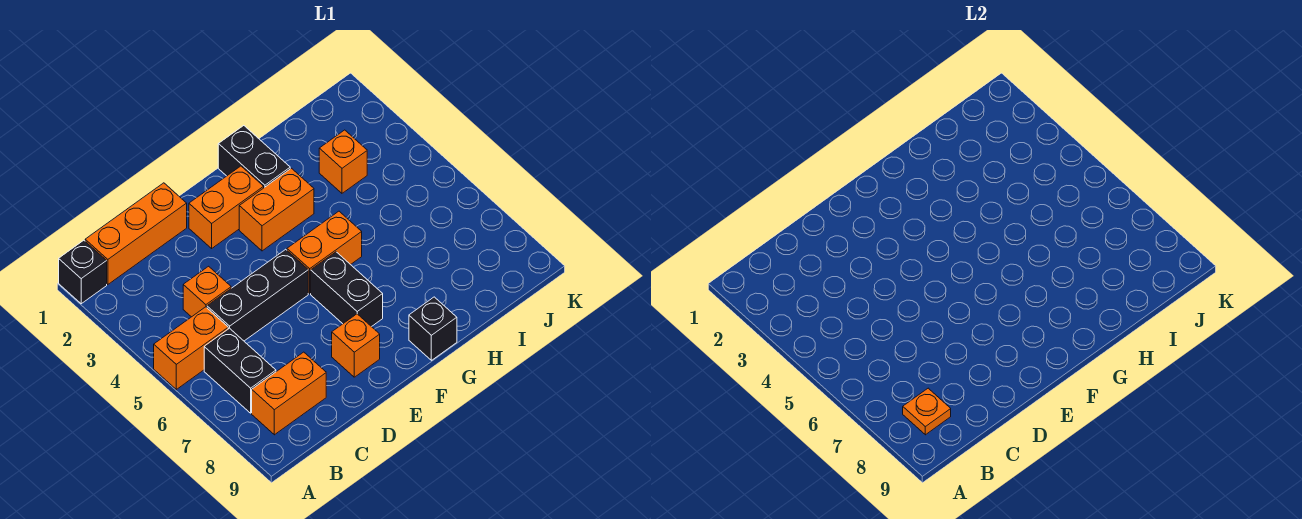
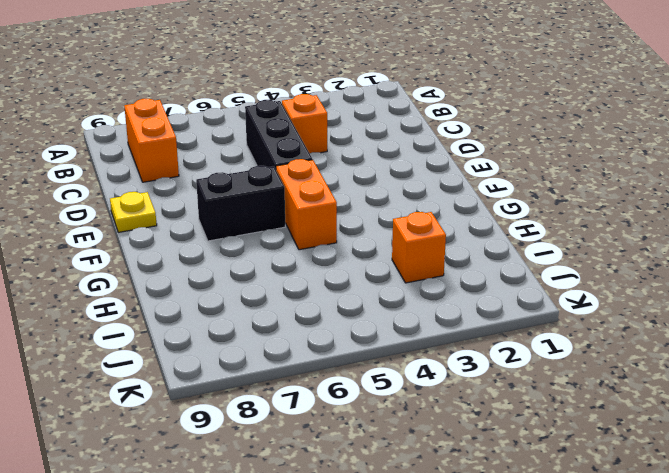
yellow 1x1 plate [110,192,157,232] -> none
none -> black 1x1 brick [59,240,107,304]
none -> orange 1x2 brick [154,307,228,389]
none -> orange 1x3 brick [85,183,187,285]

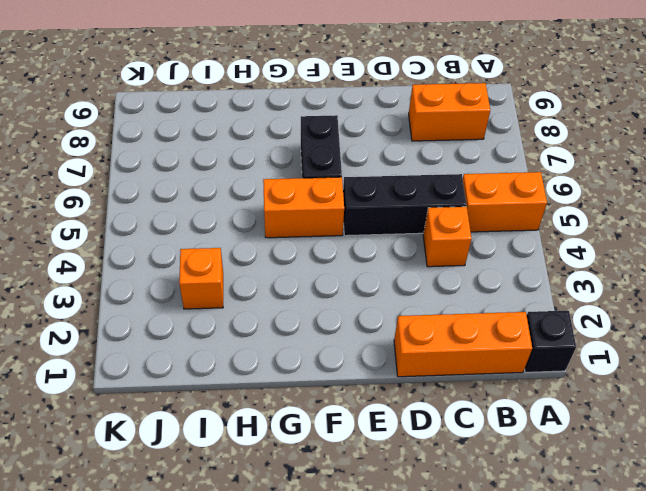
none -> black 1x2 brick [204,328,276,413]
none -> orange 1x2 brick [189,166,264,248]
none -> orange 1x1 brick [332,314,380,377]

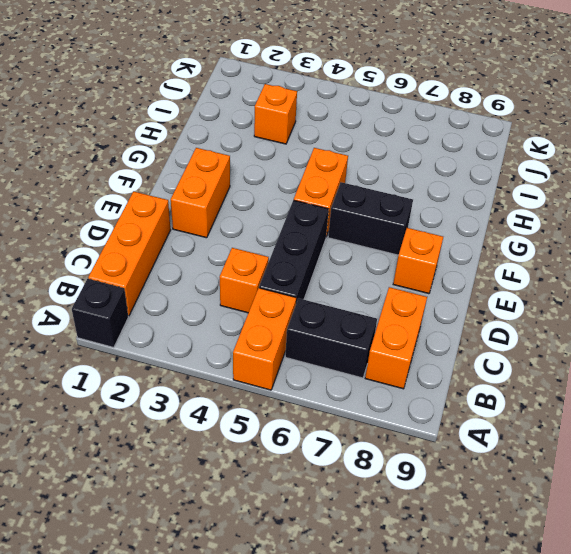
none -> orange 1x2 brick [239,168,314,251]
none -> black 1x2 brick [218,126,290,188]
none -> black 1x1 brick [409,297,457,360]

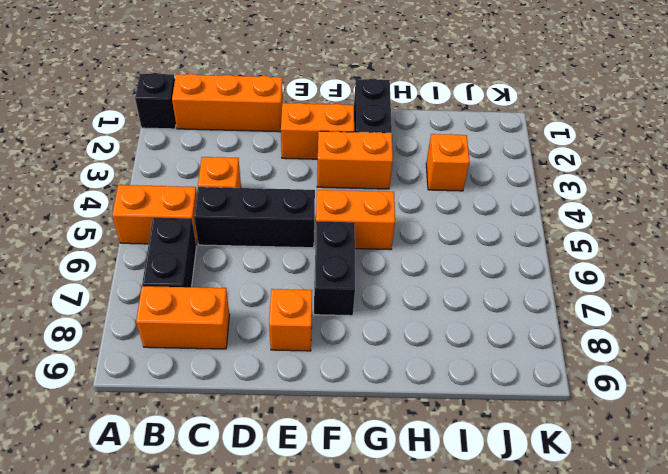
none -> black 1x1 brick [409,297,457,360]
none -> orange 1x1 plate [903,388,951,435]

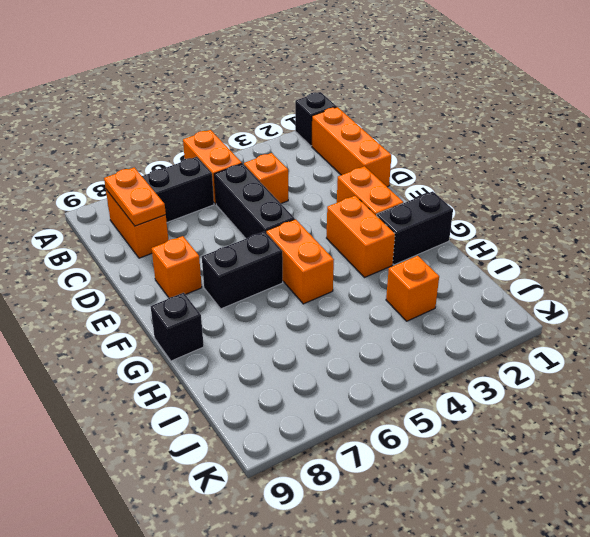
orange 1x2 plate [104,167,166,226] -> orange 1x1 plate [903,388,951,435]

